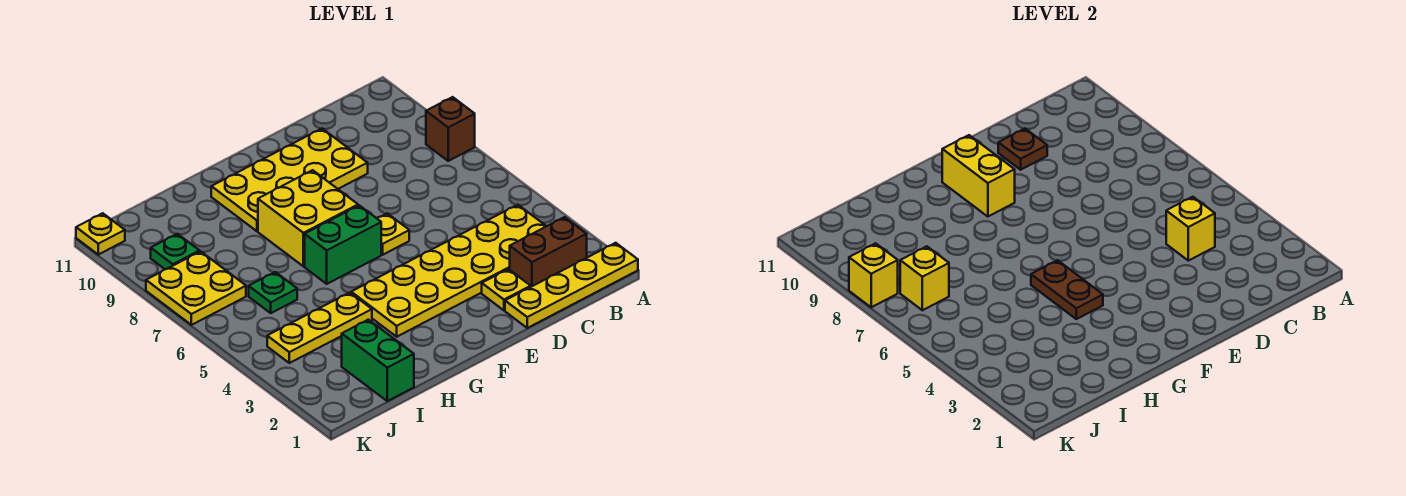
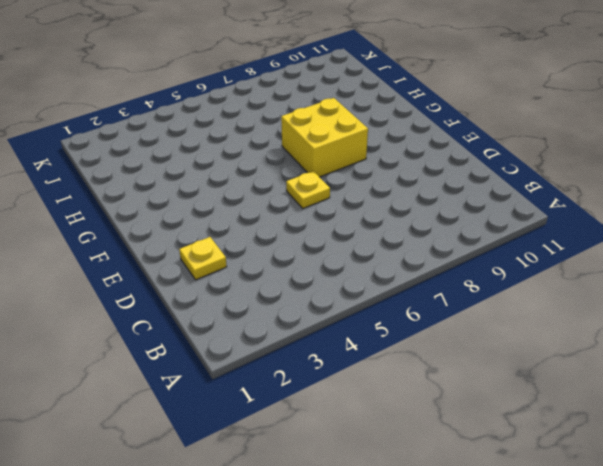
none -> yellow 1x4 plate [505,243,638,328]
none -> brown 1x1 brick [426,97,475,161]
none -> brown 1x2 brick [510,217,587,287]

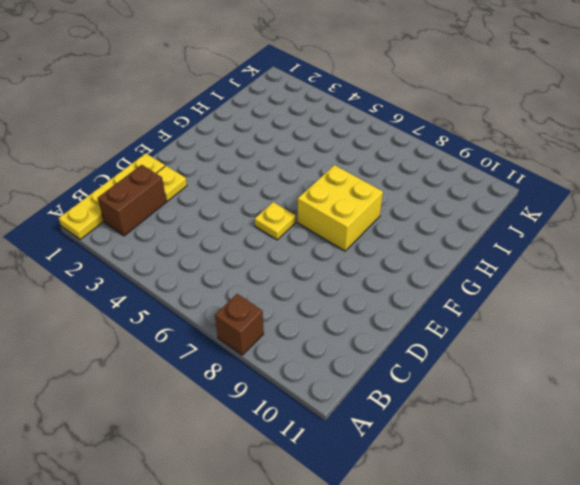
none -> yellow 2x6 plate [351,205,546,337]
none -> yellow 2x4 plate [211,129,368,231]
none -> green 1x2 brick [305,205,381,284]

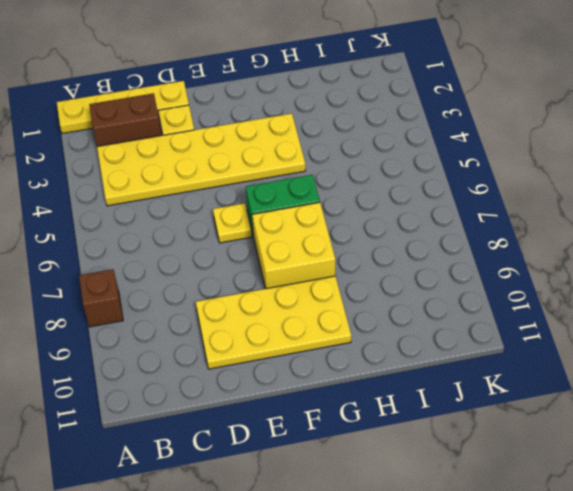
none -> yellow 1x3 plate [267,293,372,363]
none -> green 1x2 brick [342,320,414,401]
none -> green 1x1 plate [249,272,297,313]

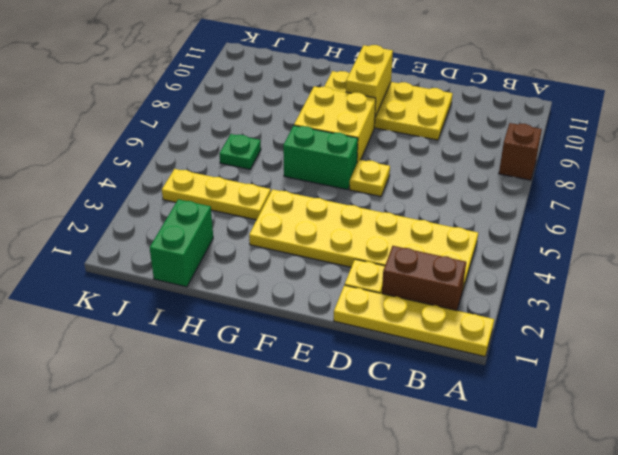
none -> yellow 2x2 plate [146,251,246,325]
none -> green 1x1 plate [151,234,200,269]
none -> yellow 1x1 plate [76,213,125,255]

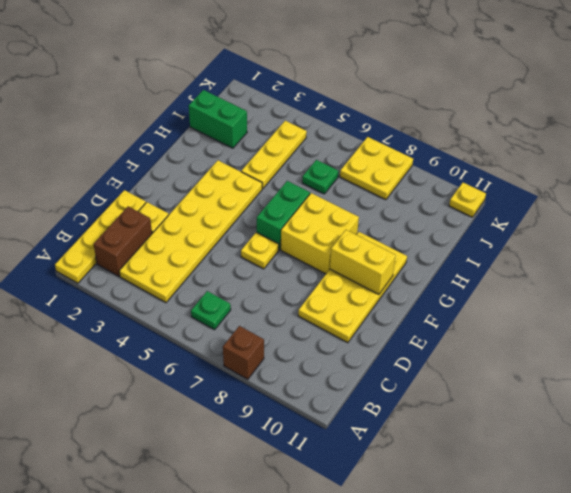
green 1x1 plate [191,291,231,330] -> green 1x1 plate moved to [151,234,200,269]
none -> yellow 1x1 brick [1166,197,1215,261]
none -> brown 1x1 plate [998,129,1047,170]
none -> brown 1x2 plate [1031,260,1103,319]

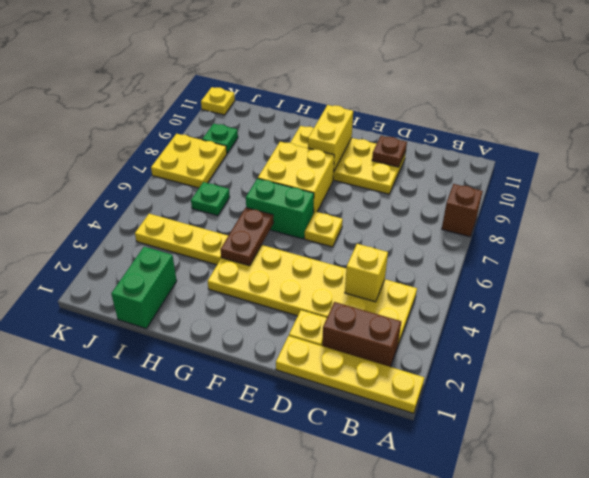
none -> yellow 1x1 brick [900,246,949,310]
none -> yellow 1x1 brick [849,243,898,307]

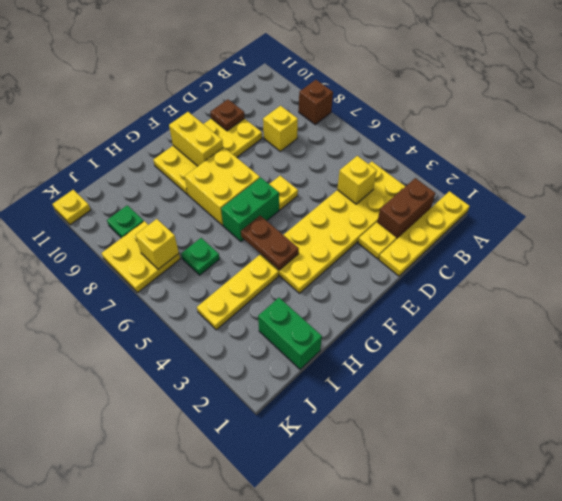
yellow 1x1 brick [263,106,298,151] -> yellow 1x1 brick moved to [849,243,898,307]

